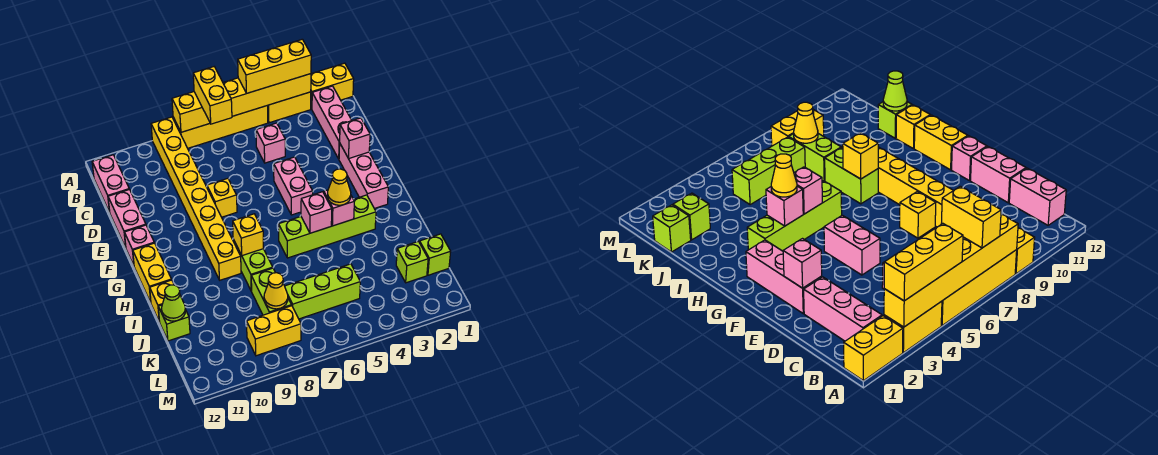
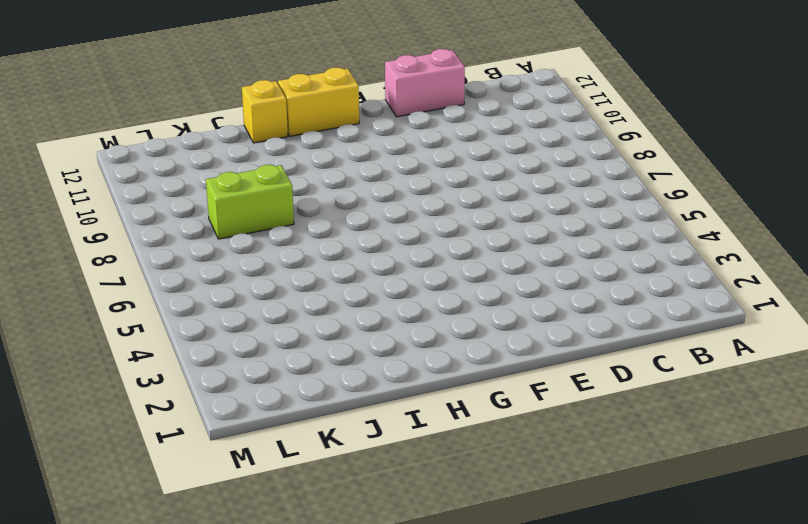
none -> yellow 1x2 brick [311,63,354,109]
none -> yellow 1x2 brick [268,92,311,123]
none -> yellow 1x4 brick [173,105,268,148]
none -> yellow 1x8 brick [151,117,241,280]

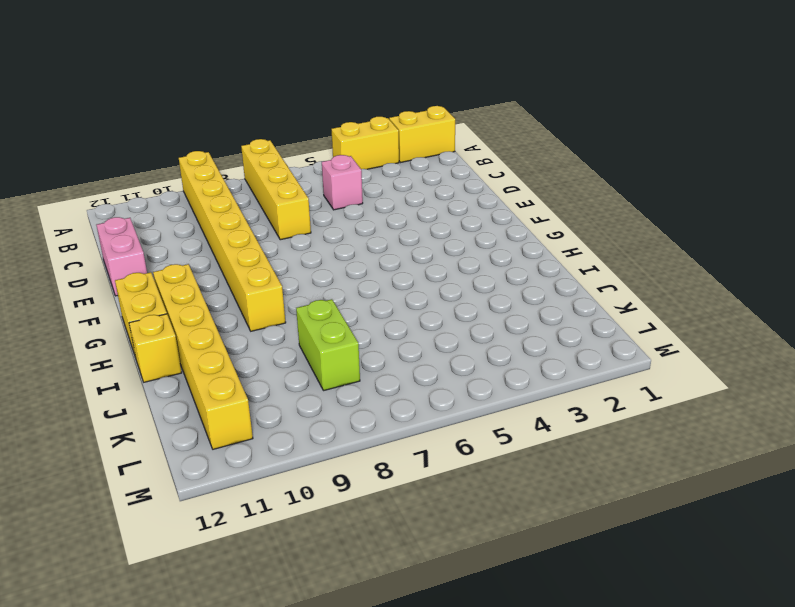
yellow 1x4 brick [241,139,311,240] -> yellow 1x4 brick turned to [173,105,268,148]
yellow 1x6 brick [153,264,253,449] -> yellow 1x6 brick turned to [172,74,311,132]
none -> pink 1x3 brick [312,86,352,159]
none -> pink 1x2 brick [92,155,129,212]
none -> pink 1x3 brick [339,144,388,209]
none -> pink 1x2 brick [274,157,313,215]

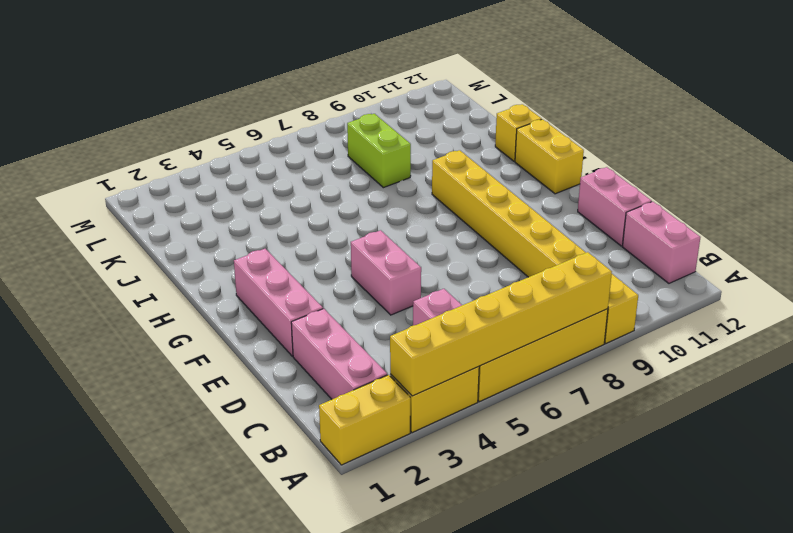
none -> yellow 1x1 brick [207,178,237,217]
none -> pink 1x1 brick [124,225,154,266]
none -> lime 1x4 brick [279,195,376,258]
none -> lime 1x2 brick [233,240,273,291]

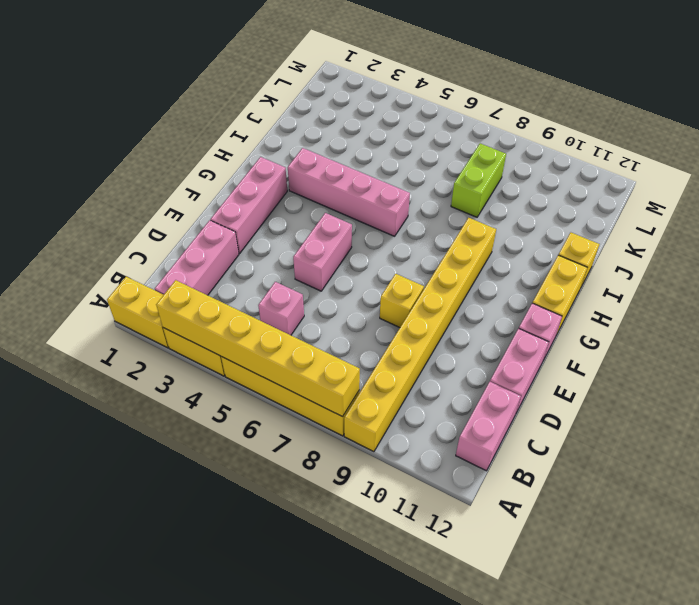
pink 1x4 brick [288,148,410,236] -> lime 1x4 brick [279,195,376,258]
none -> lime 1x2 brick [233,240,273,291]
none -> lime 1x1 brick [158,305,190,341]
none -> lime 1x1 brick [420,234,451,275]
none -> lime 1x1 brick [396,241,428,283]

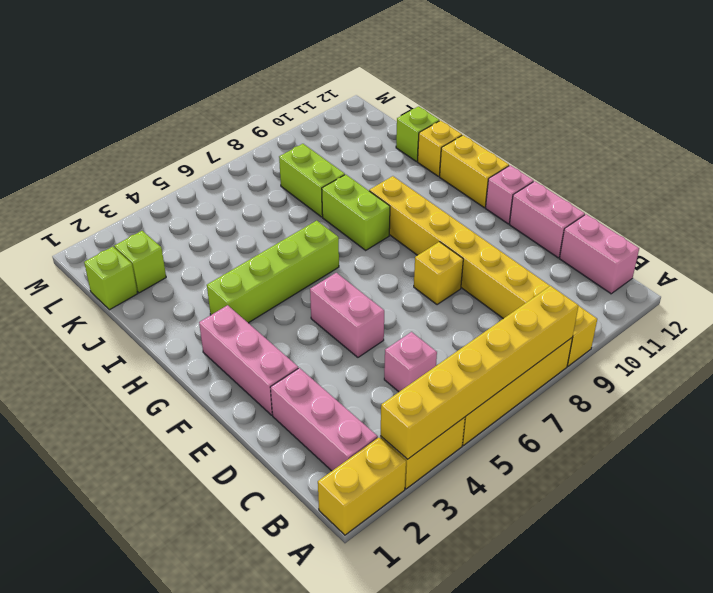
none -> lime 1x3 brick [285,264,360,319]
none -> yellow 1x2 brick [247,306,301,356]
none -> pink 1x1 brick [340,118,370,158]
none -> pink 1x1 brick [324,190,354,226]

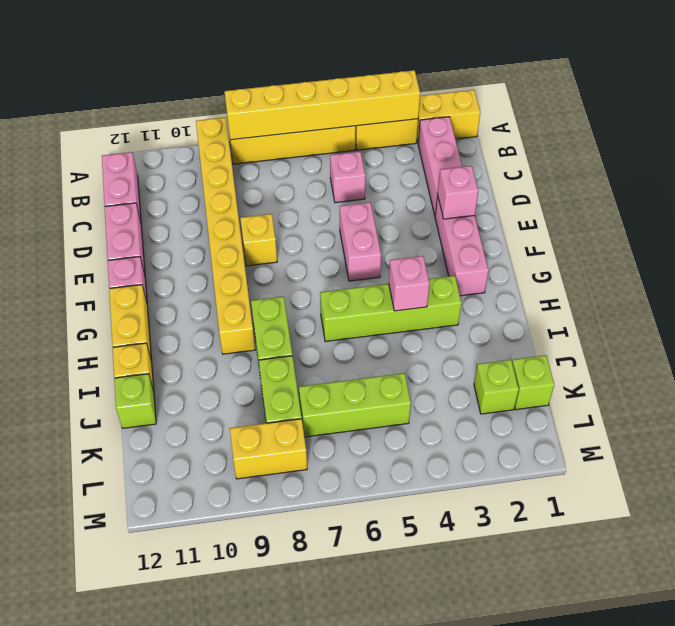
none -> pink 1x1 brick [301,192,332,233]
none -> yellow 1x1 brick [233,214,263,256]
none -> lime 1x1 cone [161,285,186,321]
none -> yellow 1x1 cone [264,273,288,309]

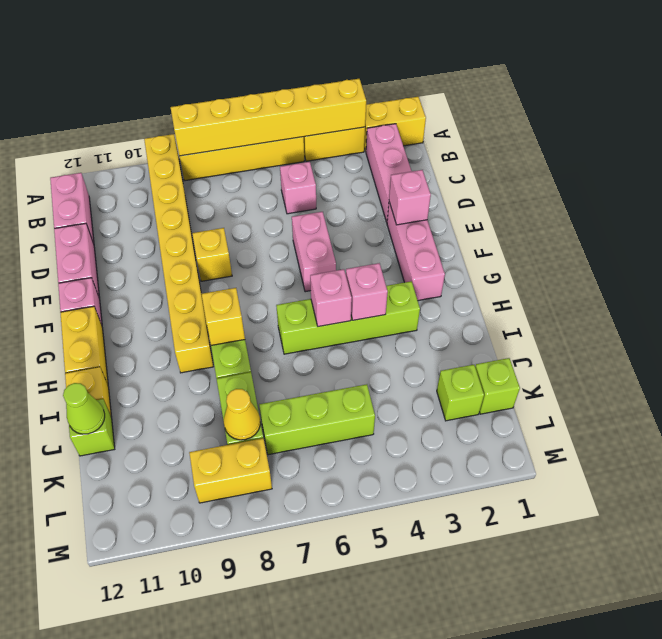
none -> yellow 1x3 brick [238,39,311,94]
none -> yellow 1x2 brick [193,67,232,124]
none -> yellow 1x1 cone [327,169,351,205]

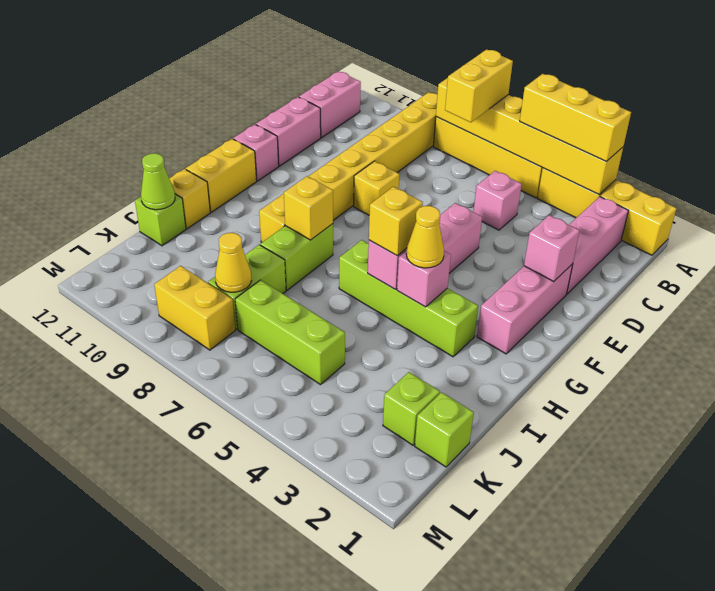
yellow 1x1 brick [369,187,423,256] -> none

